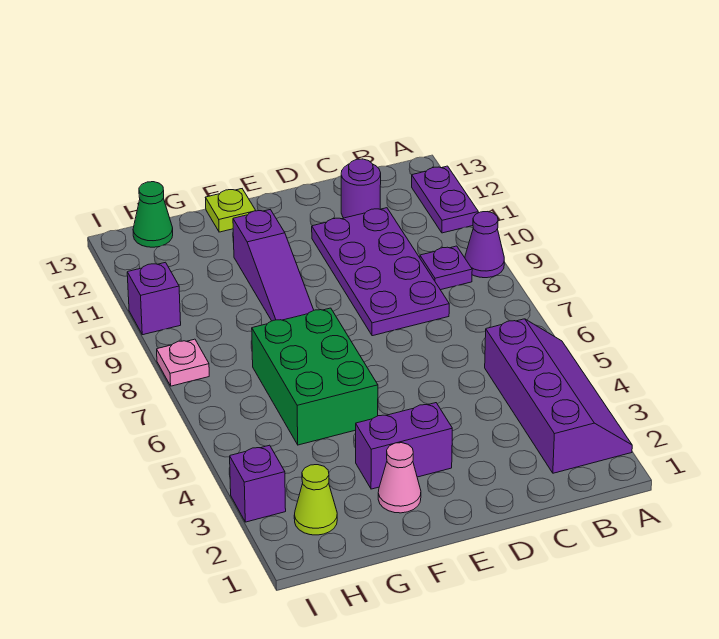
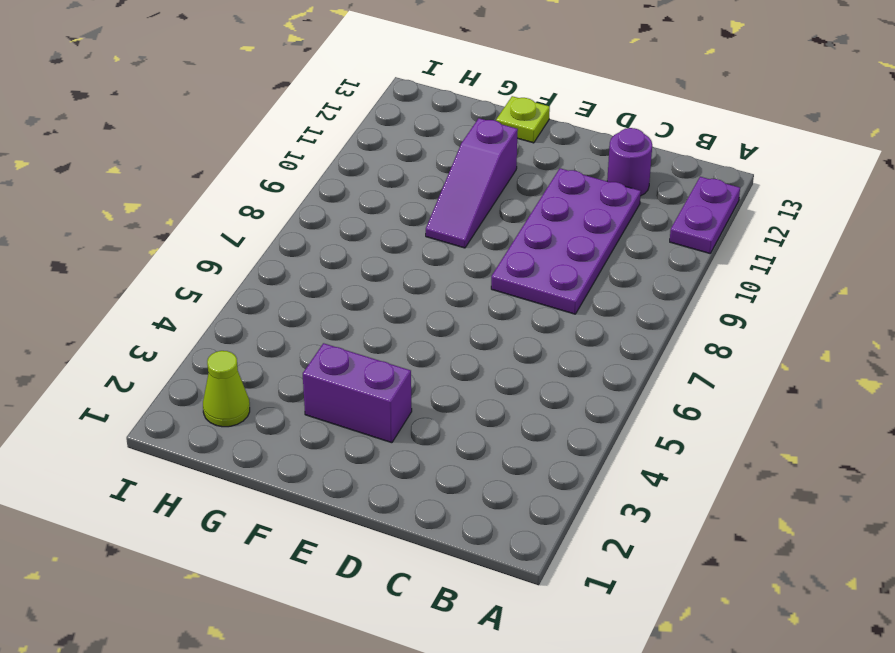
none -> purple 2x4 slope [485,319,632,473]
none -> purple 1x1 cone [465,212,504,278]
none -> purple 1x1 plate [420,246,472,290]

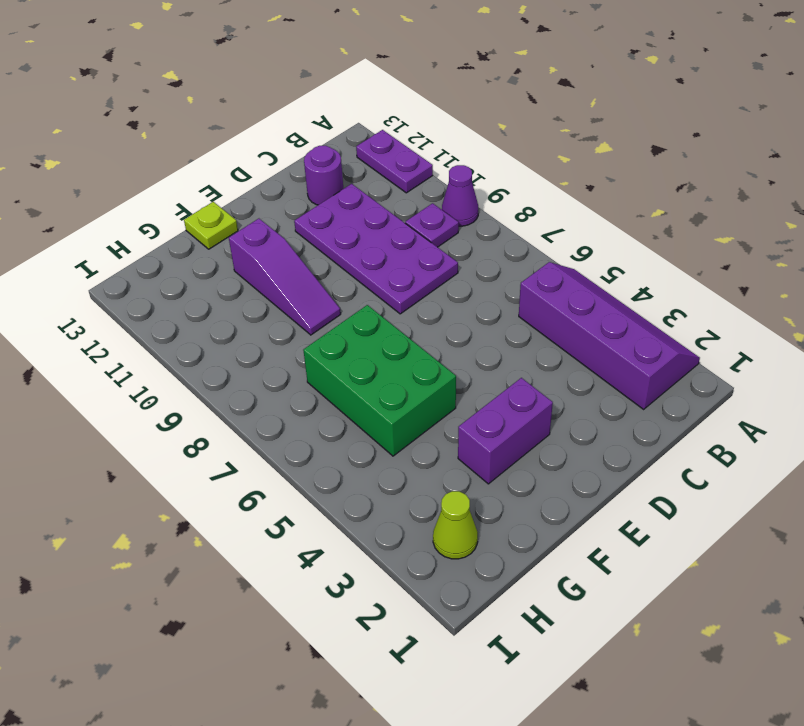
none -> pink 1x1 cone [378,443,421,513]
none -> green 1x1 cone [133,182,173,247]
none -> purple 1x1 brick [230,445,286,522]

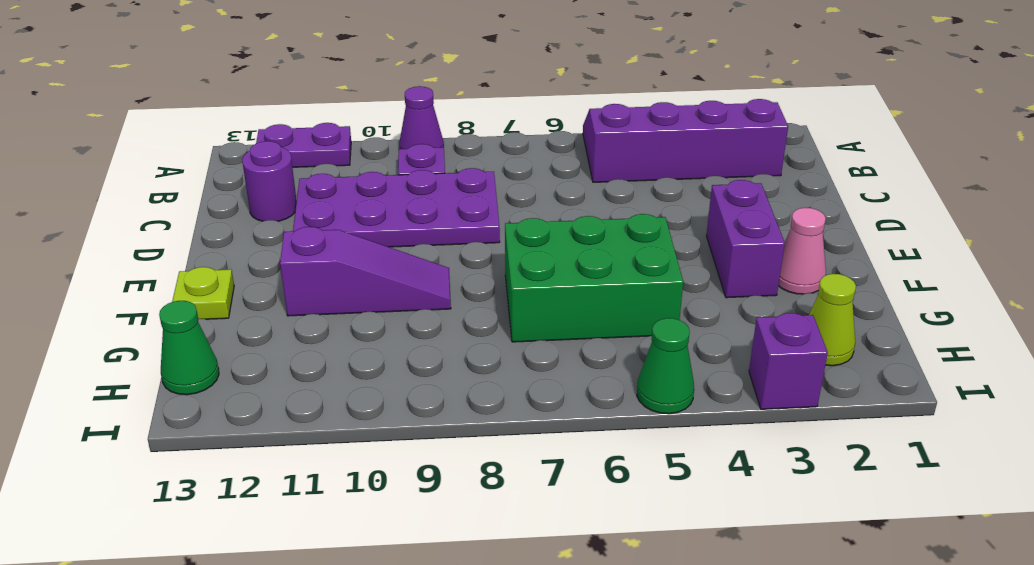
green 1x1 cone [637,318,694,414] -> none
none -> pink 1x1 plate [157,339,209,386]
none -> purple 1x1 brick [127,262,181,335]

